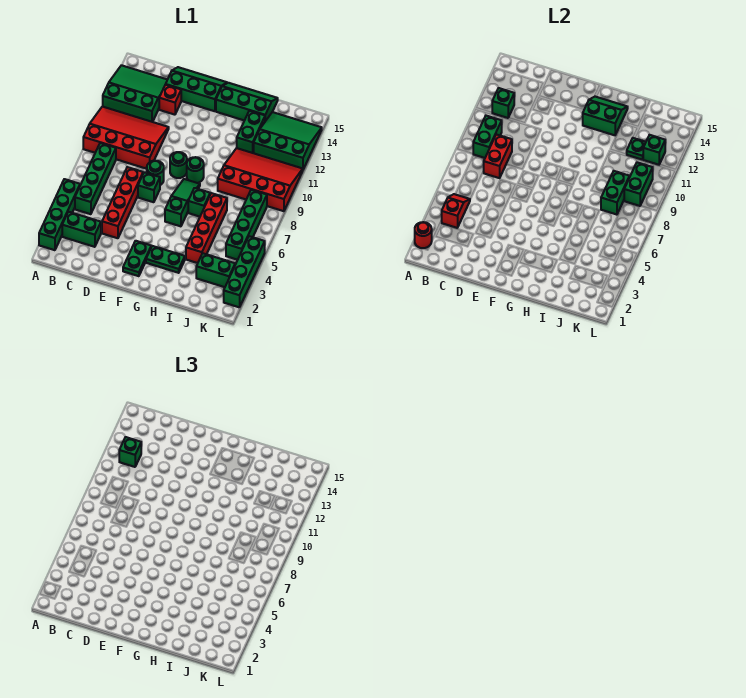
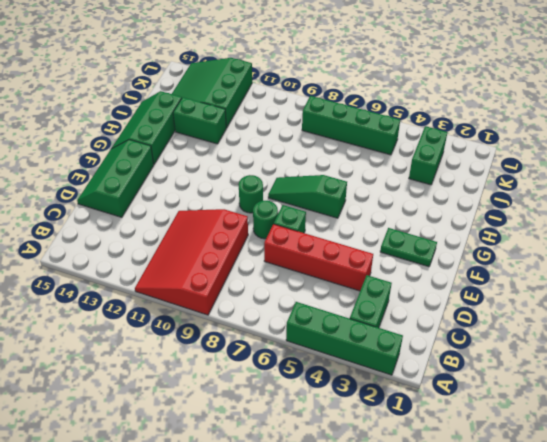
none -> green 3x3 slope [103,65,167,122]
none -> green 1x4 brick [75,143,116,214]
none -> red 1x1 brick [159,85,181,115]
none -> green 1x2 plate [146,246,185,273]

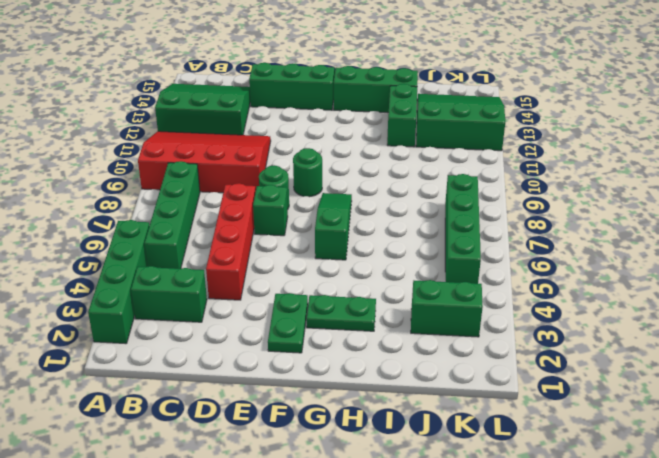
none -> red 1x1 brick [159,85,181,115]
none -> green 1x1 round brick [187,157,204,183]
none -> green 1x1 brick [188,188,210,217]
none -> red 1x4 brick [186,193,227,263]

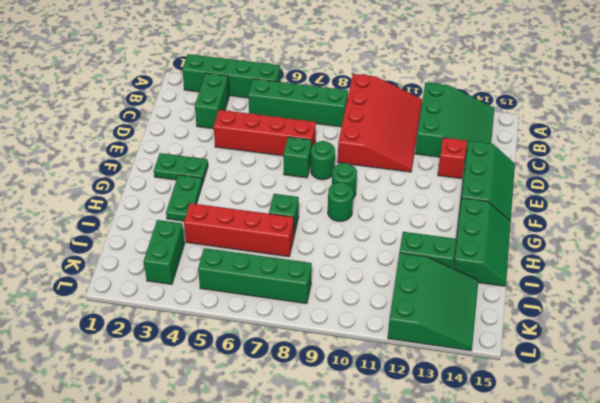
none -> green 1x3 slope [165,179,200,226]
none -> red 3x4 slope [218,148,303,211]
none -> green 1x4 brick [224,236,265,307]
none -> red 1x1 round brick [415,222,432,248]

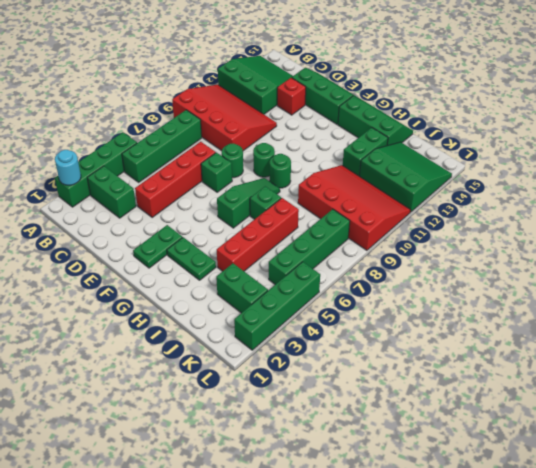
cyan 1x1 round brick [55,150,81,185] -> red 1x1 round brick [415,222,432,248]
none -> red 1x2 slope [442,194,470,228]
none -> green 1x2 brick [473,115,502,158]
none -> green 1x1 brick [492,88,514,118]
none -> red 1x2 brick [484,134,512,178]

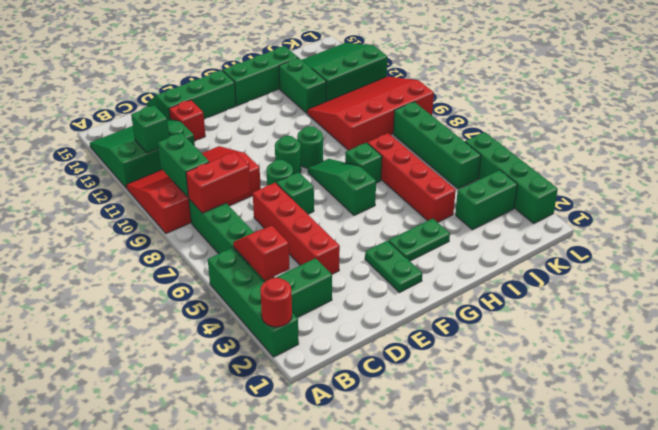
red 1x2 brick [186,152,251,213] -> red 1x2 brick turned to [484,134,512,178]
none -> green 2x2 slope [583,97,628,135]
none -> green 1x2 brick [601,171,630,215]
none -> green 1x1 plate [626,138,646,160]
none -> green 1x2 brick [624,162,653,206]

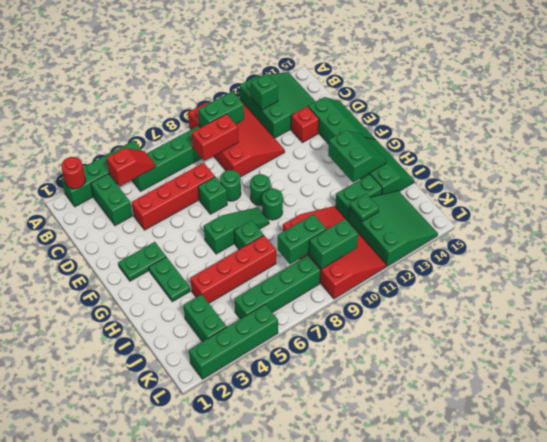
none -> green 1x1 brick [643,135,665,165]
none -> green 1x1 brick [119,437,141,467]

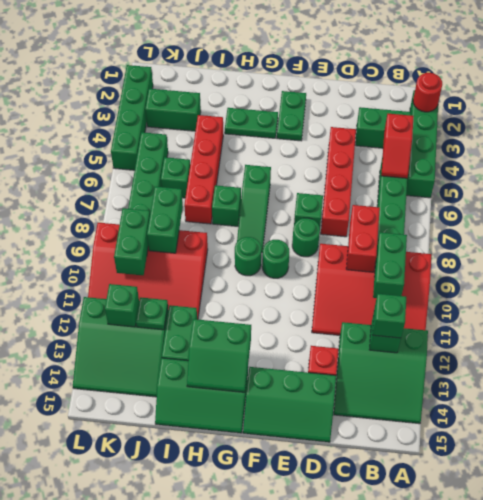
green 1x1 brick [161,157,190,198] -> none

